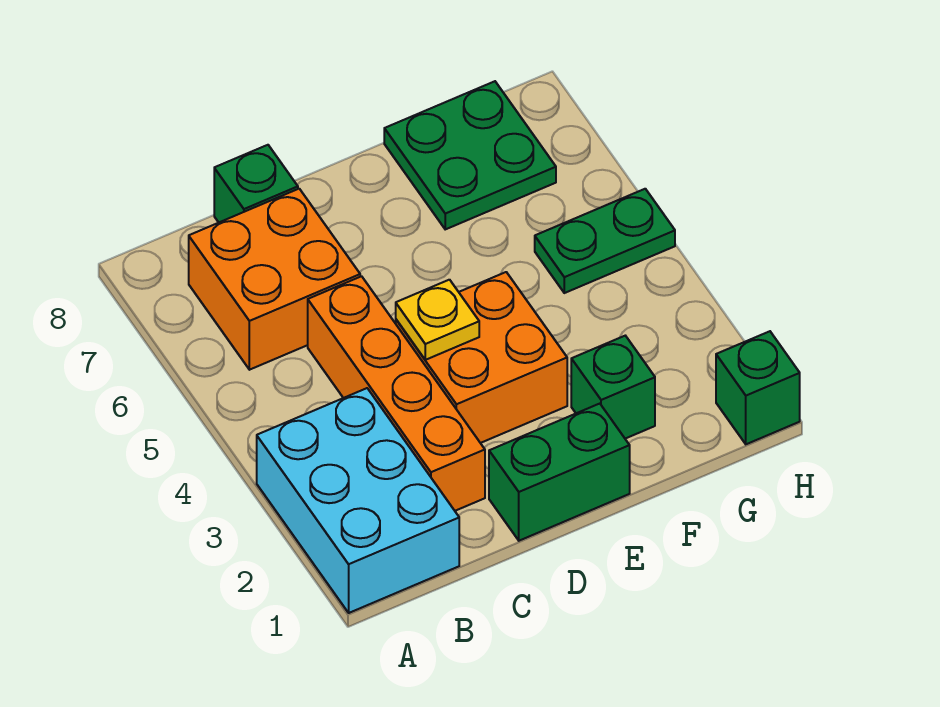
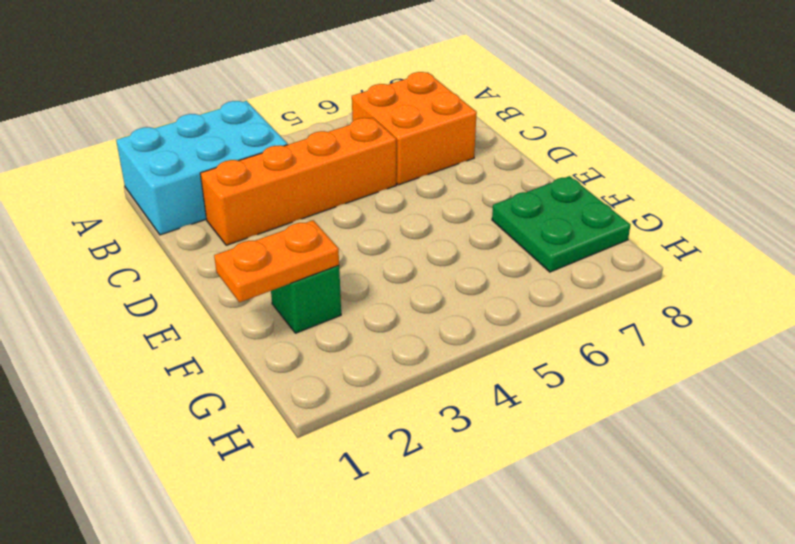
orange 1x2 plate [214,220,339,302] -> none
none -> green 1x1 brick [214,145,298,222]
none -> green 1x2 brick [489,404,630,541]

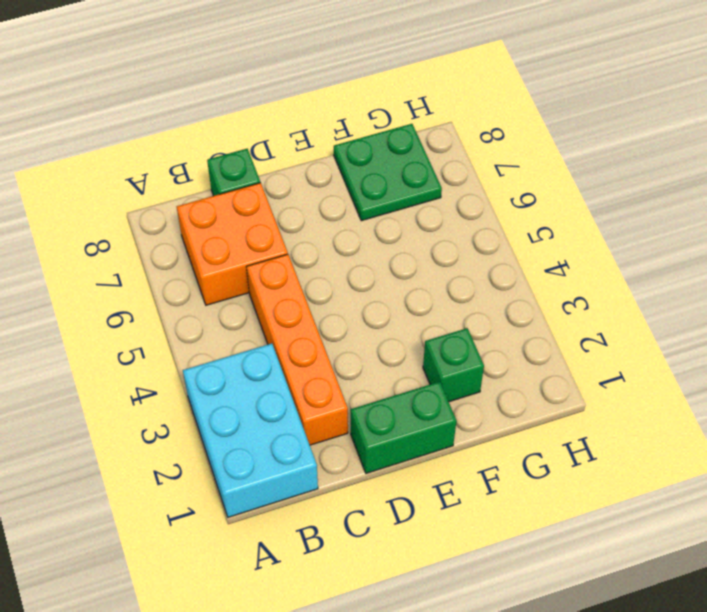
none -> orange 2x2 brick [396,272,567,443]
none -> green 1x2 plate [535,189,675,293]

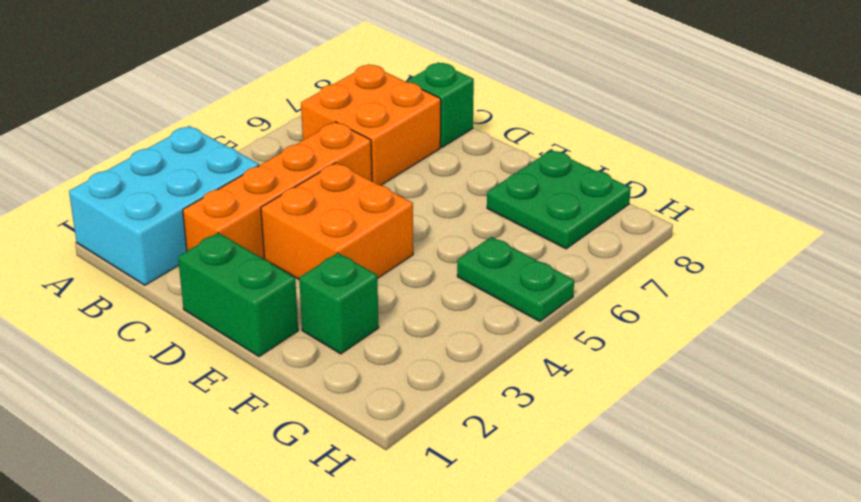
none -> green 1x1 brick [716,331,800,444]
none -> yellow 1x1 plate [396,280,479,360]

